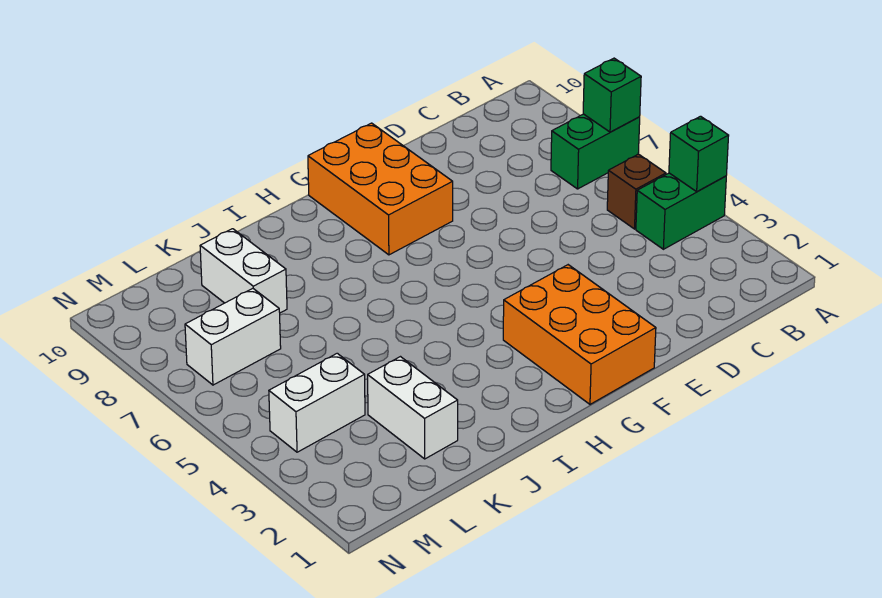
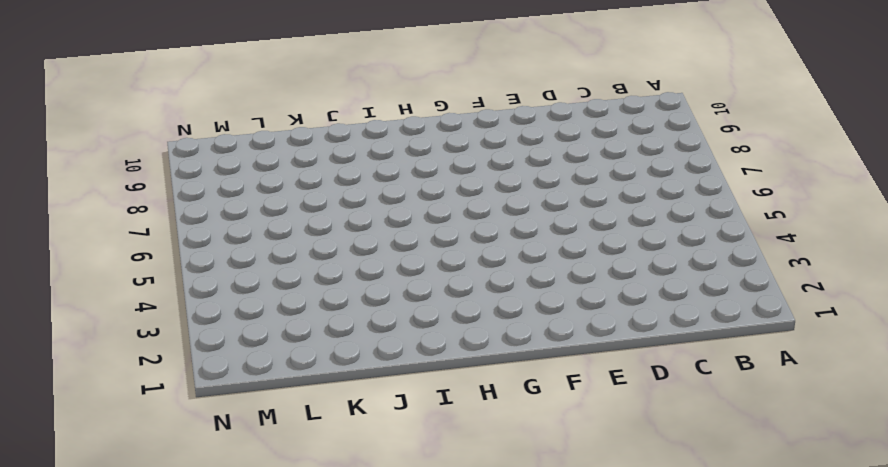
none -> green 1x2 brick [636,173,726,249]
none -> green 1x2 brick [551,114,640,189]

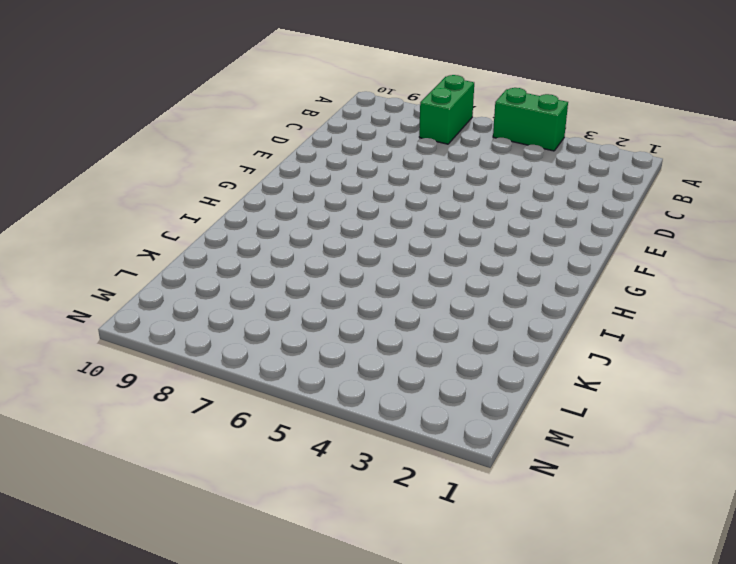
green 1x2 brick [493,88,568,151] -> green 1x2 brick turned to [636,173,726,249]
none -> brown 1x1 brick [607,154,666,229]
none -> orange 2x3 brick [503,265,656,404]

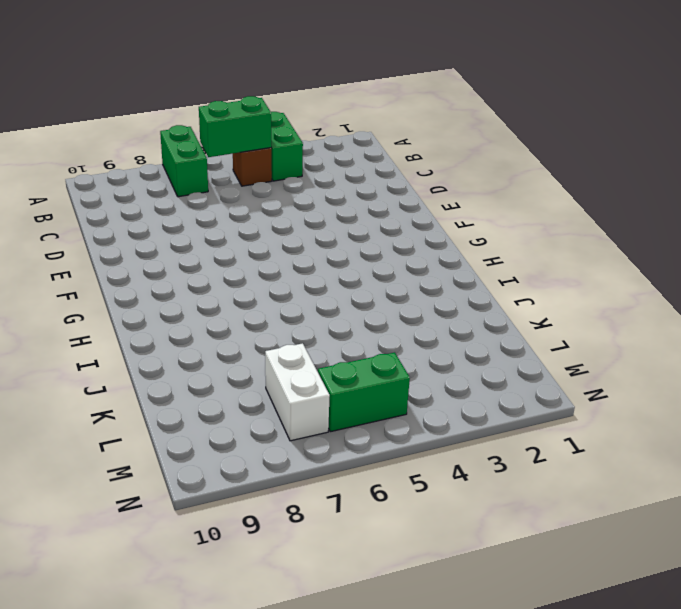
green 1x2 brick [199,96,271,157] -> none
green 1x2 brick [318,352,410,432] -> none
none -> orange 2x3 brick [503,265,656,404]
none -> orange 2x3 brick [308,123,453,255]

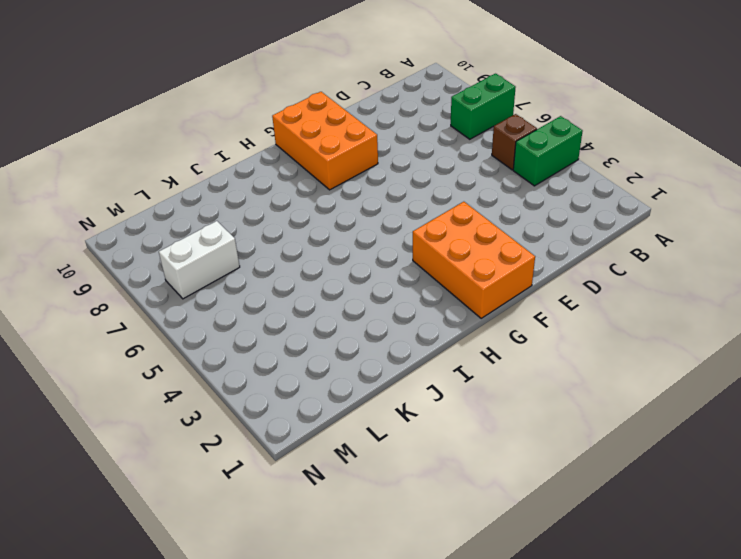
none -> white 1x2 brick [368,357,458,459]
none -> white 1x2 brick [200,229,287,313]

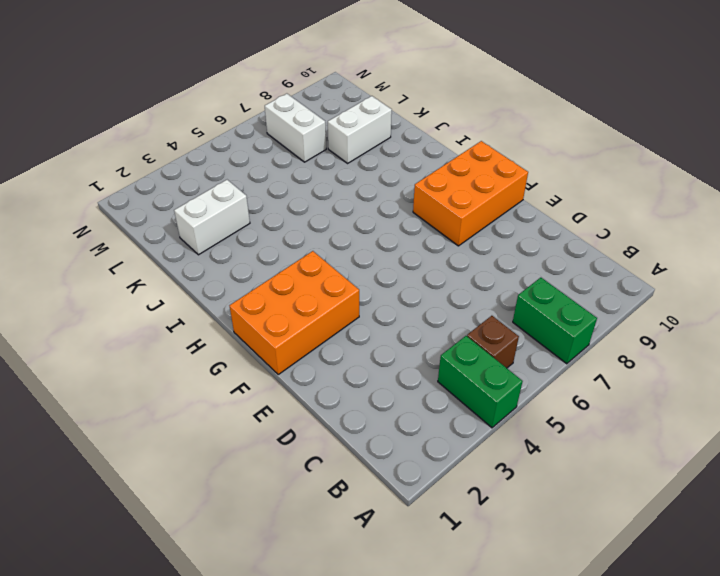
none -> white 1x2 brick [269,353,365,452]
none -> green 1x1 brick [669,116,729,192]

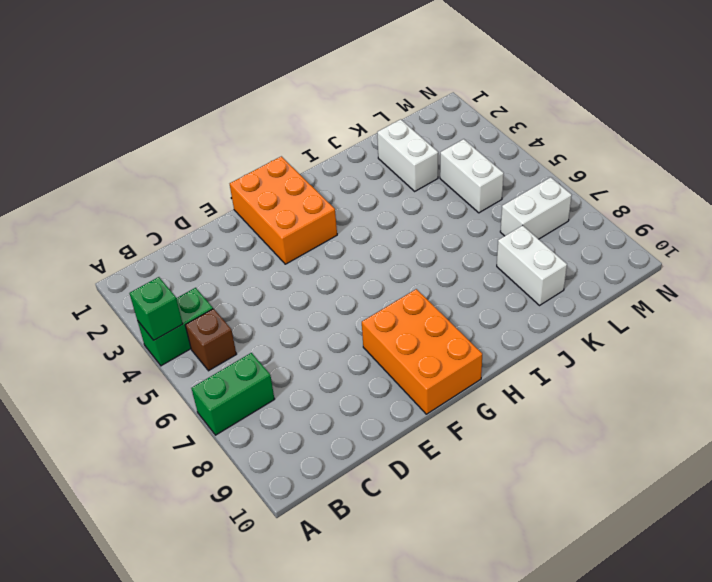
white 1x2 brick [440,139,504,213] -> white 1x2 brick turned to [269,353,365,452]
none -> green 1x1 brick [583,58,641,132]

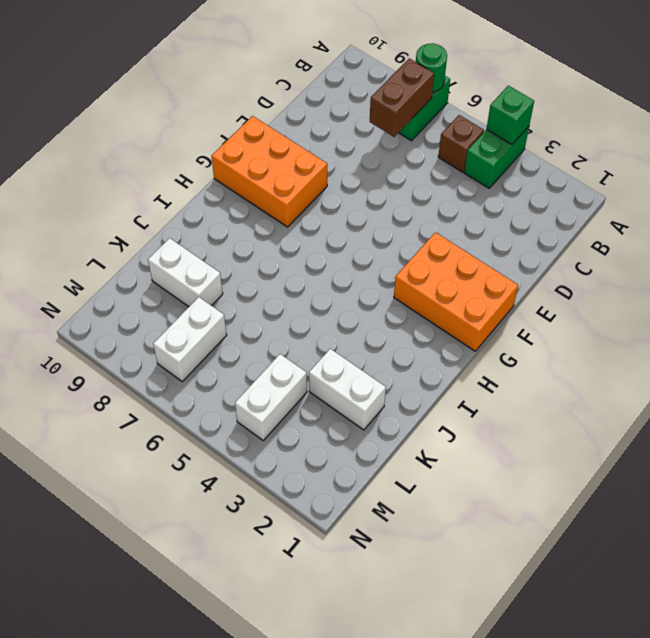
green 1x1 round brick [416,43,447,92] -> green 1x1 brick [583,58,641,132]
brown 1x2 brick [370,58,434,137] -> none

